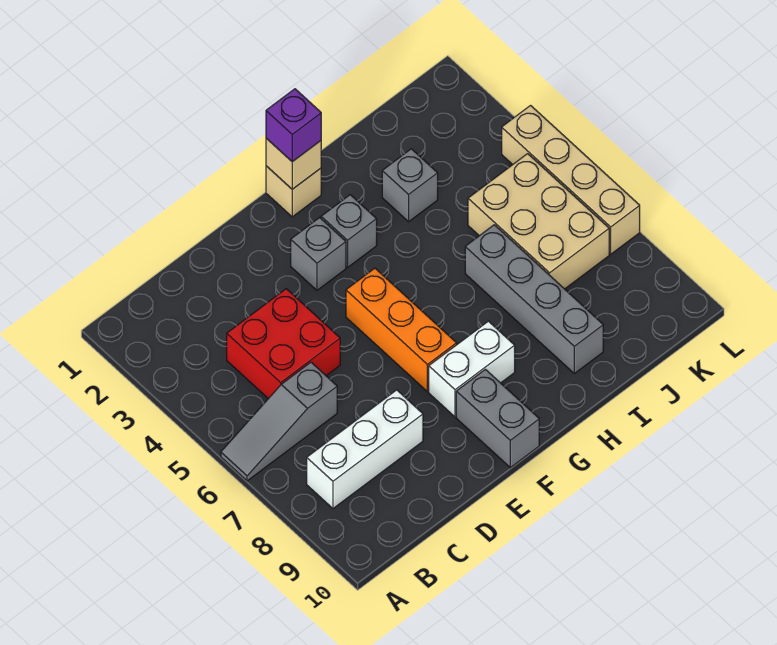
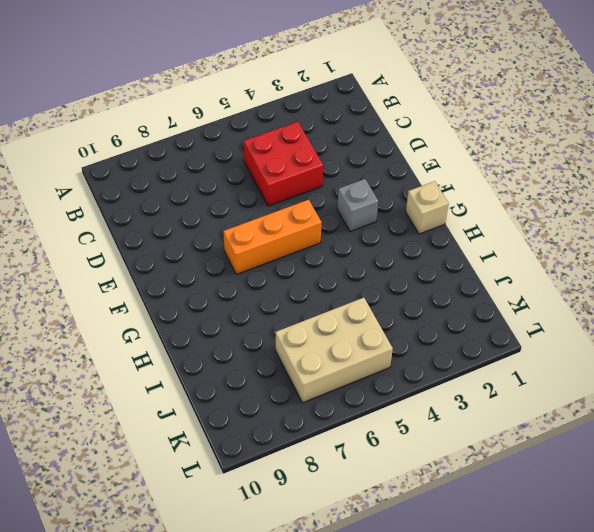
none -> grey 1x3 slope [221,362,337,481]
none -> white 1x3 brick [307,390,423,508]
none -> white 1x2 brick [429,321,515,417]

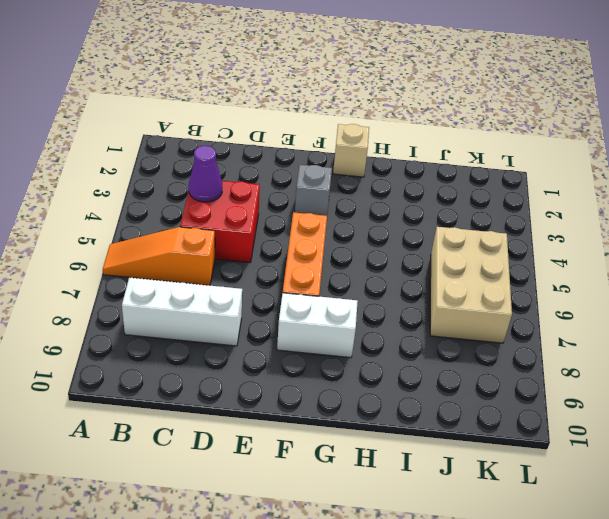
orange 1x3 slope [103,227,215,285] -> grey 1x3 slope [221,362,337,481]
purple 1x1 cone [189,146,222,202] -> none
none -> grey 1x2 brick [456,370,539,468]
none -> grey 1x1 brick [321,195,377,267]
none -> grey 1x1 brick [382,149,438,222]

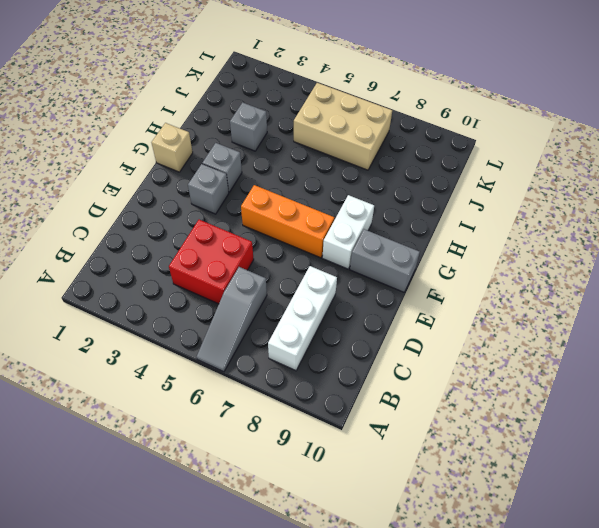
none -> grey 1x4 brick [465,225,603,373]
none -> tan 1x4 brick [502,106,640,254]
none -> tan 1x1 brick [266,138,321,189]

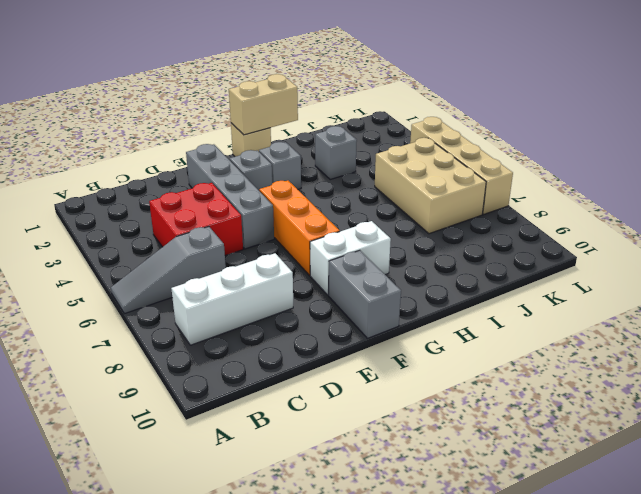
grey 1x4 brick [186,144,274,249] -> grey 1x4 brick moved to [465,225,603,373]
tan 1x2 brick [229,74,298,135] -> tan 1x1 brick [266,138,321,189]
none -> purple 1x1 brick [266,89,321,162]

